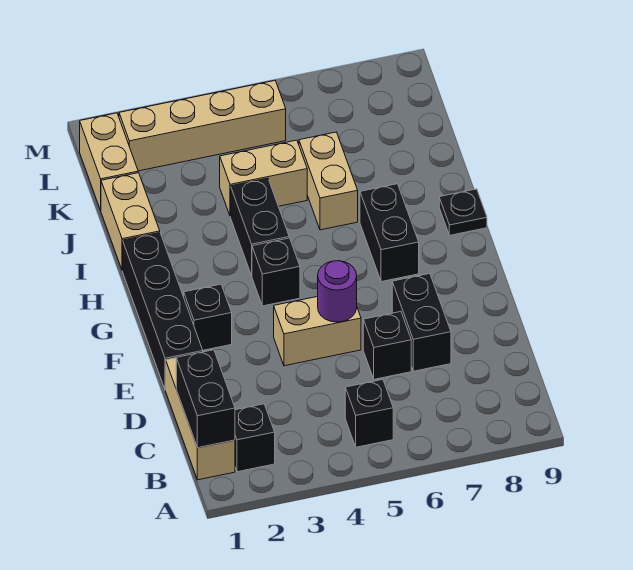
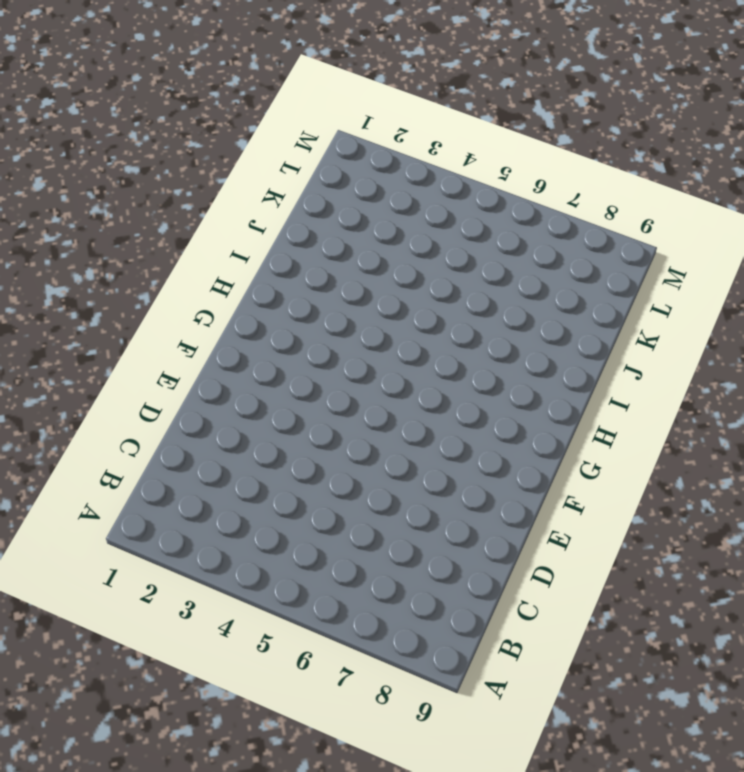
none -> tan 1x3 brick [166,358,235,480]
none -> black 1x1 brick [235,404,275,472]
none -> black 1x1 brick [345,379,393,447]

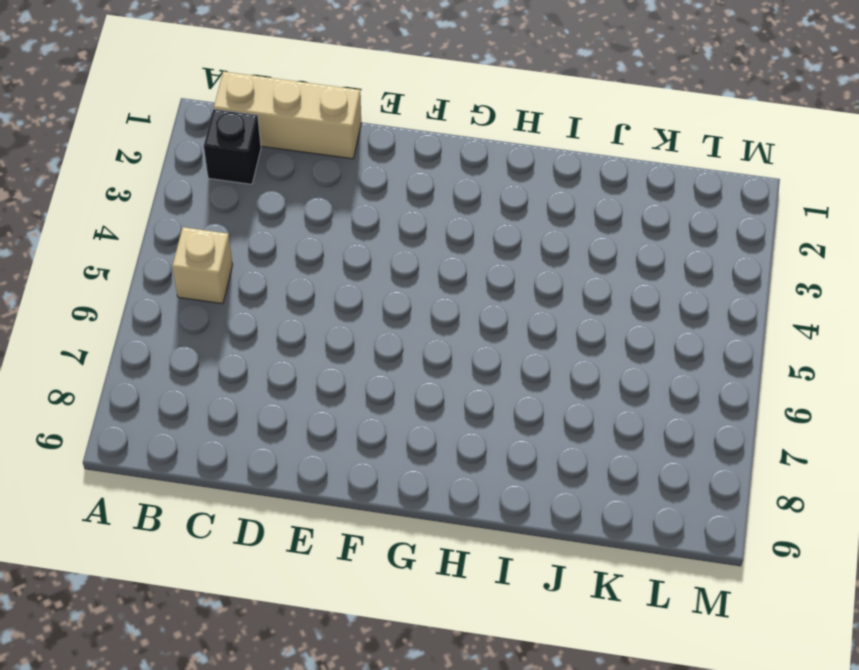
tan 1x1 brick [172,227,233,304] -> black 1x1 brick [345,379,393,447]
none -> black 1x1 brick [363,312,411,379]
none -> black 1x2 brick [392,273,451,371]
none -> black 1x4 brick [123,233,203,390]

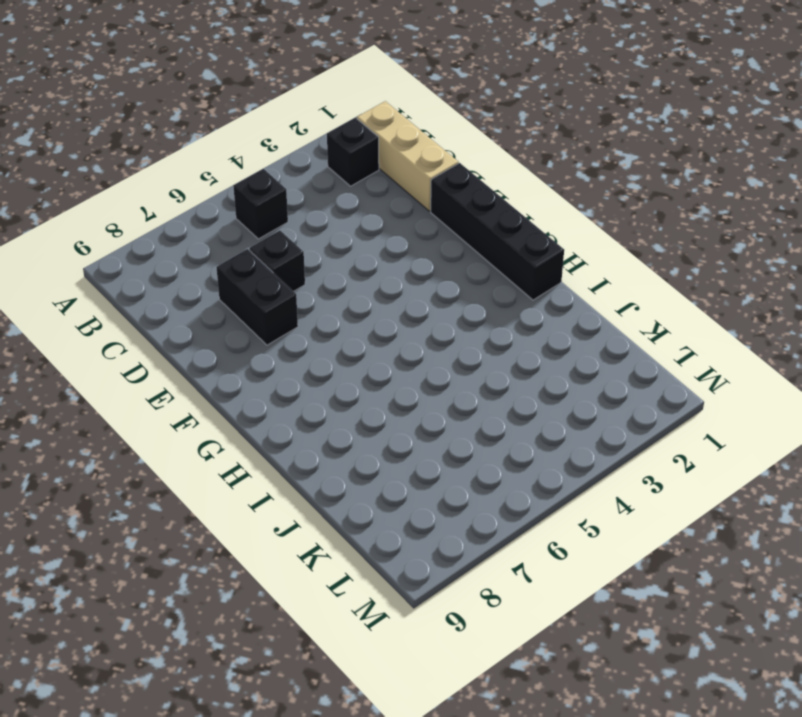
none -> tan 1x2 brick [274,296,361,366]
none -> black 1x1 brick [184,284,232,350]
none -> black 1x1 brick [252,238,300,306]

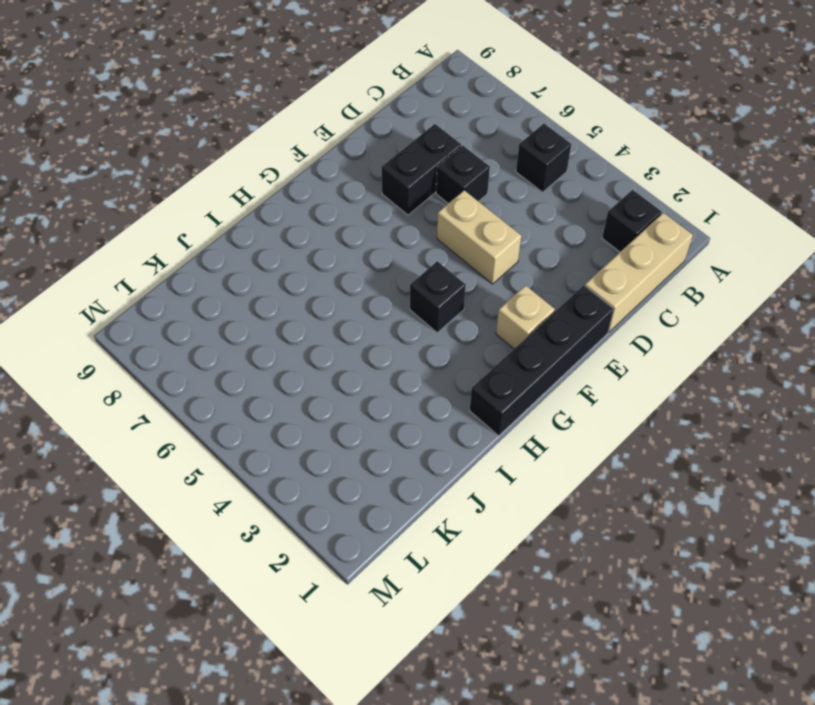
tan 1x1 brick [496,286,555,349] -> black 1x1 brick [184,284,232,350]
none -> black 1x2 brick [360,184,419,282]
none -> black 1x2 brick [231,178,289,276]
none -> black 1x1 plate [439,189,487,235]

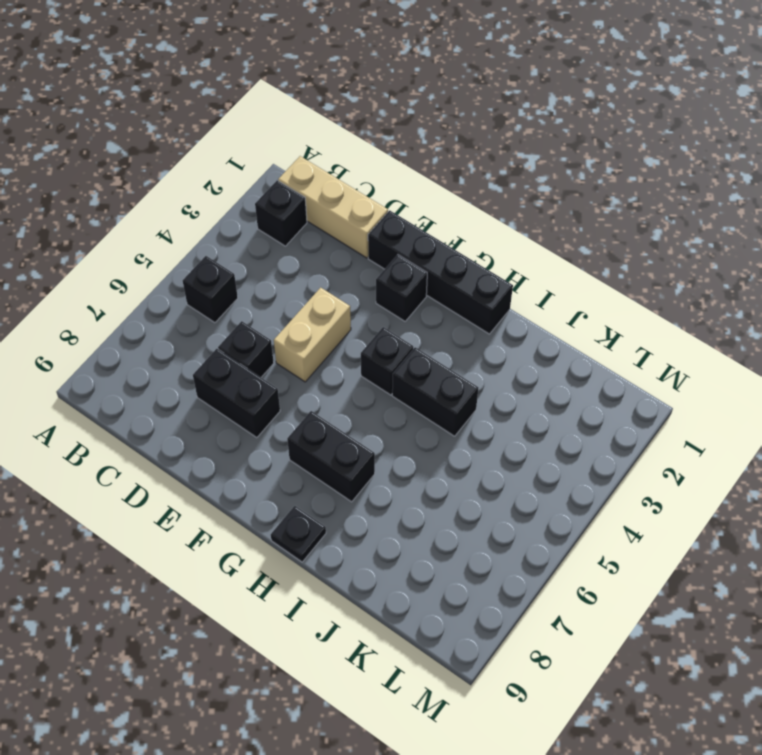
none -> tan 1x2 brick [101,173,160,271]
none -> tan 1x2 brick [299,132,358,230]
none -> tan 1x2 brick [220,140,307,216]

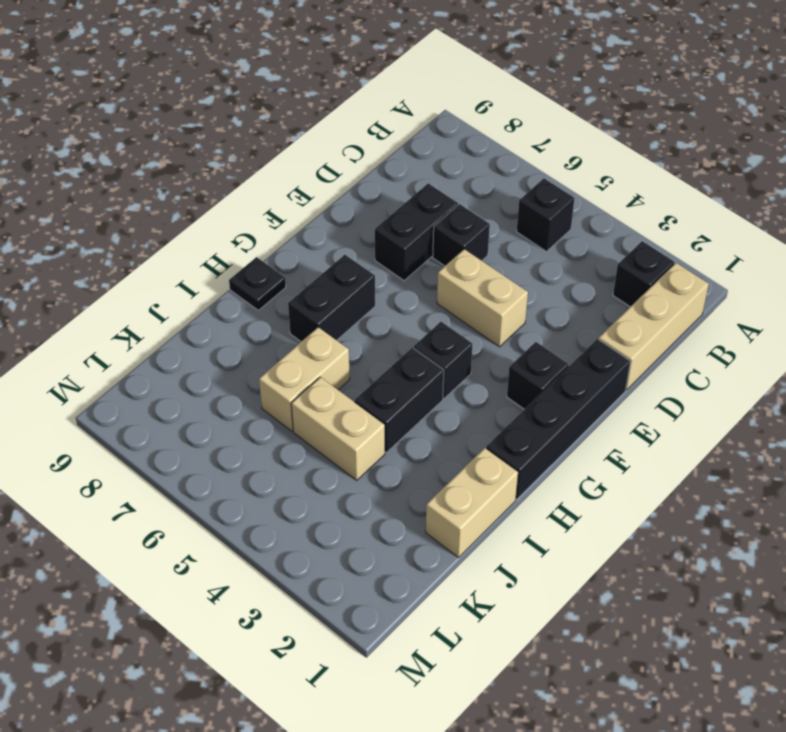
none -> tan 1x2 brick [80,113,138,210]
none -> tan 1x4 brick [119,81,286,171]
none -> black 1x2 brick [176,350,235,448]

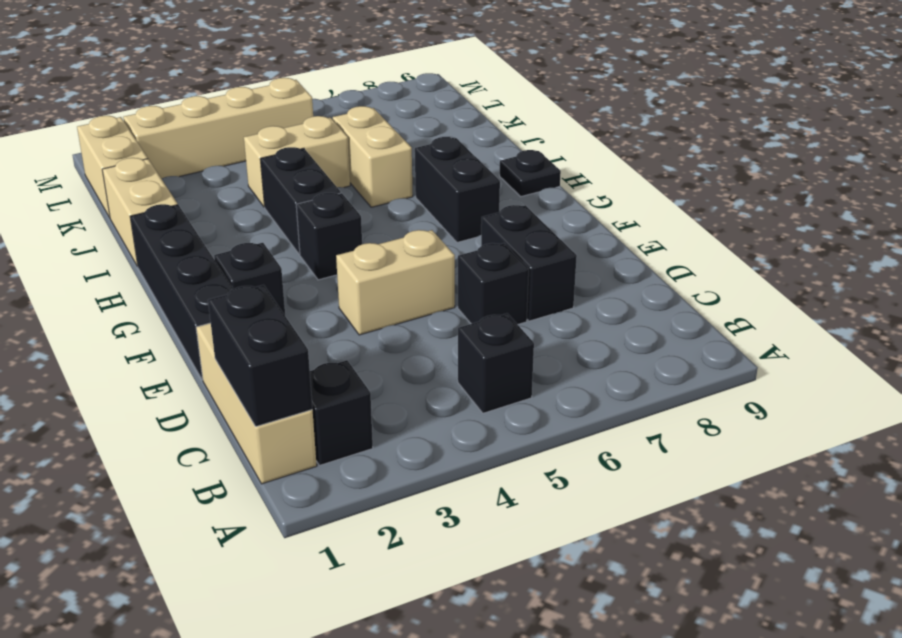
none -> purple 1x1 round brick [318,261,357,322]

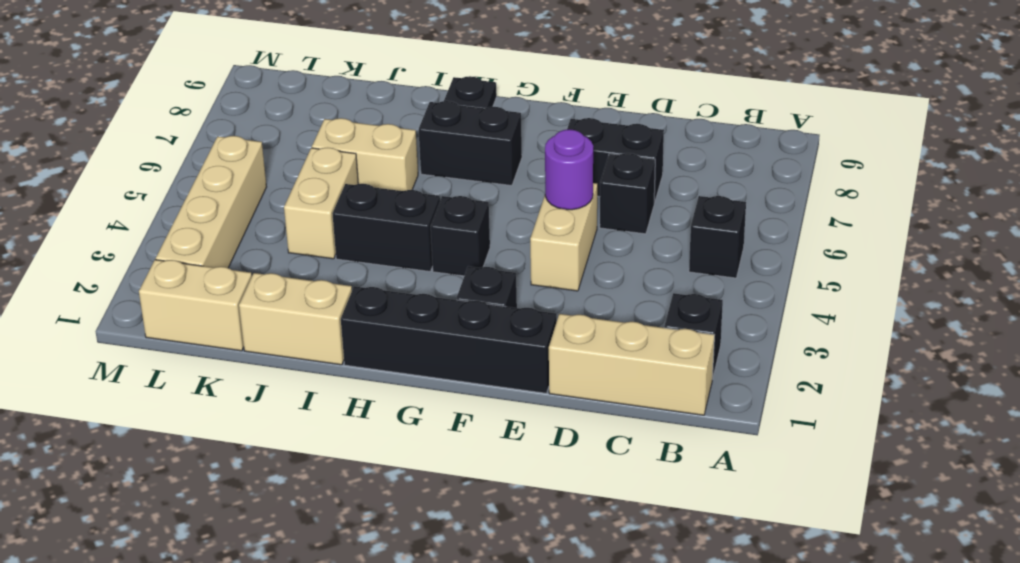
none -> black 1x2 brick [176,350,235,448]

